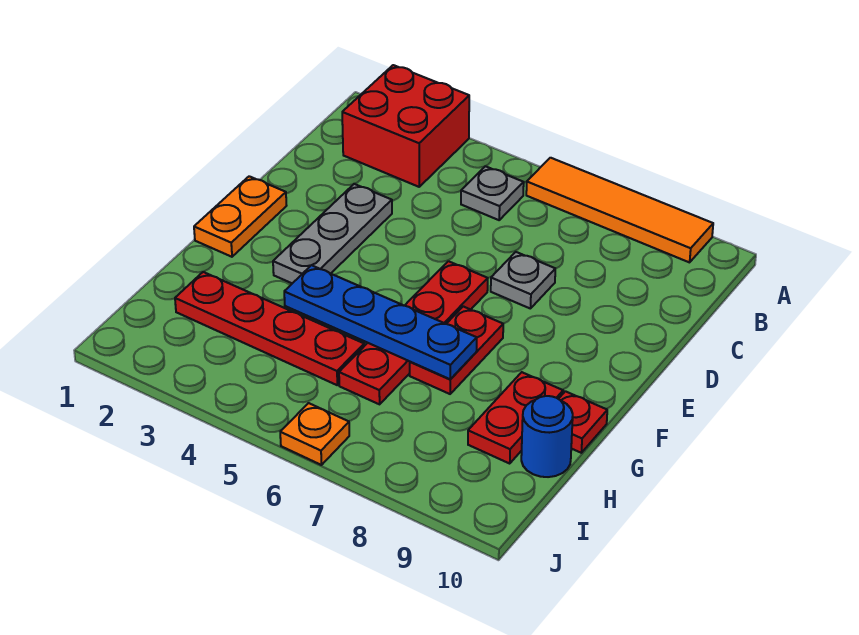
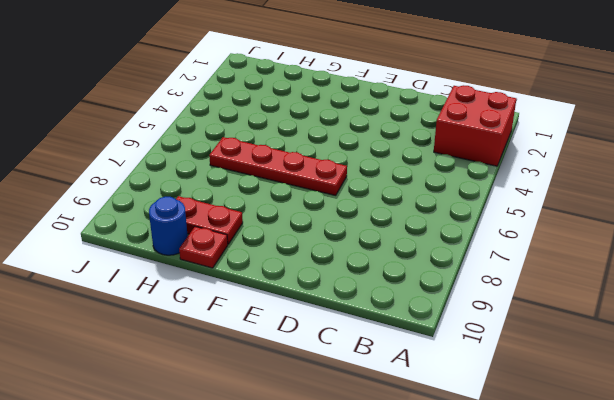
none -> orange 1x4 tile [526,158,713,262]
none -> grey 1x1 plate [461,166,524,220]
none -> grey 1x3 plate [273,184,392,283]

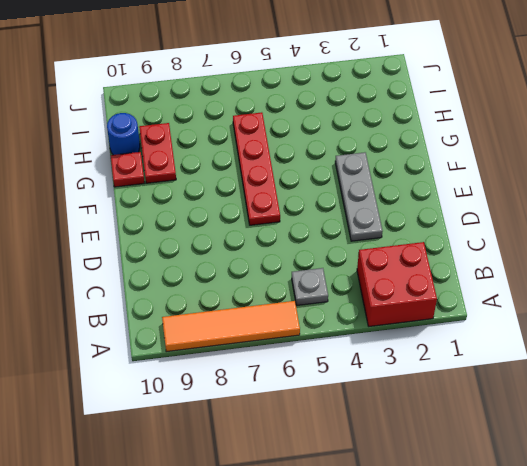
none -> grey 1x1 plate [491,252,555,309]
none -> orange 1x2 plate [194,176,287,257]
none -> red 1x2 plate [410,306,503,394]

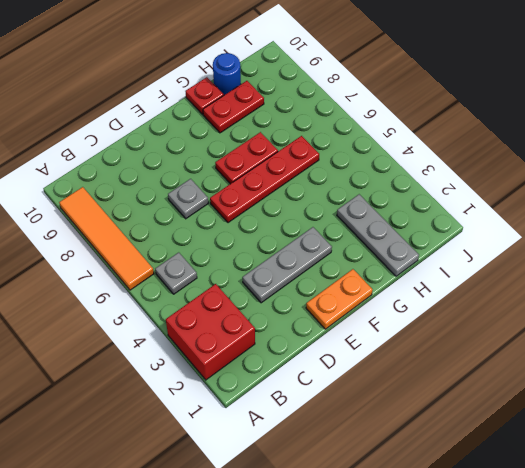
grey 1x3 plate [337,194,419,276] -> red 1x4 plate [175,272,364,385]
none -> orange 1x1 plate [280,403,349,465]
none -> blue 1x4 plate [284,265,477,379]

